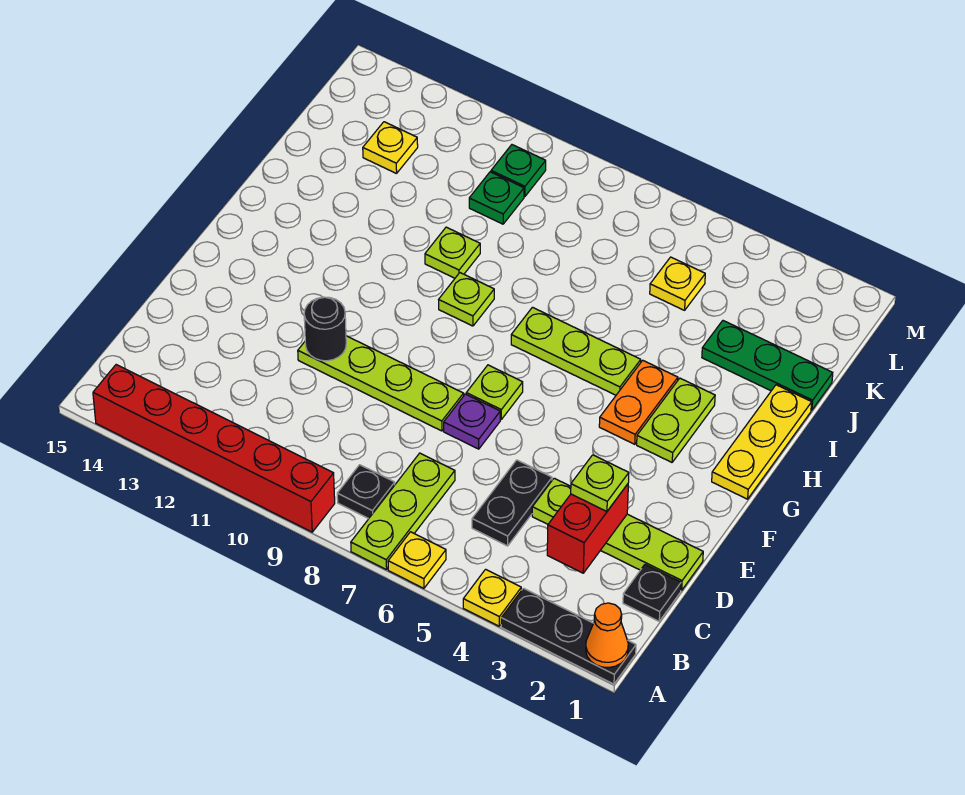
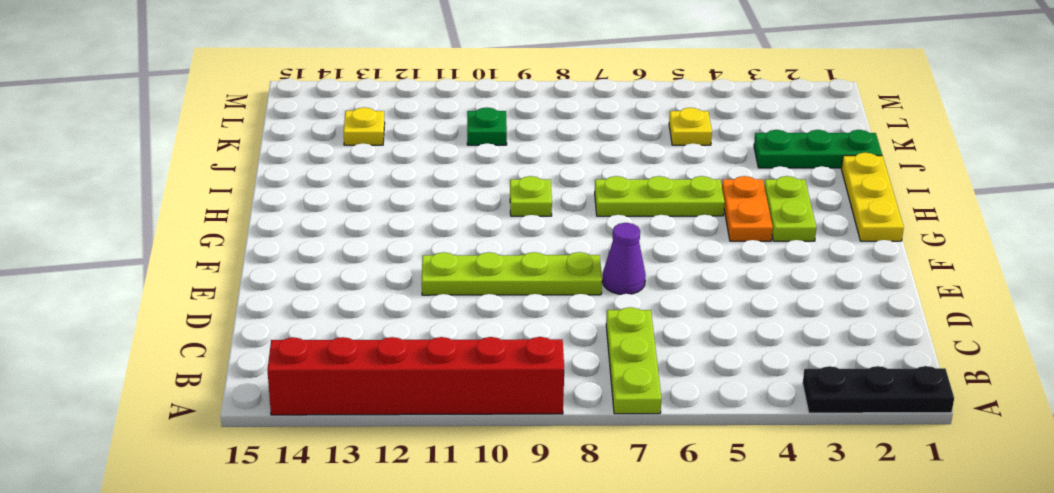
purple 1x1 cone [602,223,646,294] -> purple 1x1 plate [444,394,500,449]
none -> yellow 1x1 plate [463,569,521,626]
none -> yellow 1x1 plate [388,532,446,588]
none -> black 1x1 plate [337,465,395,519]

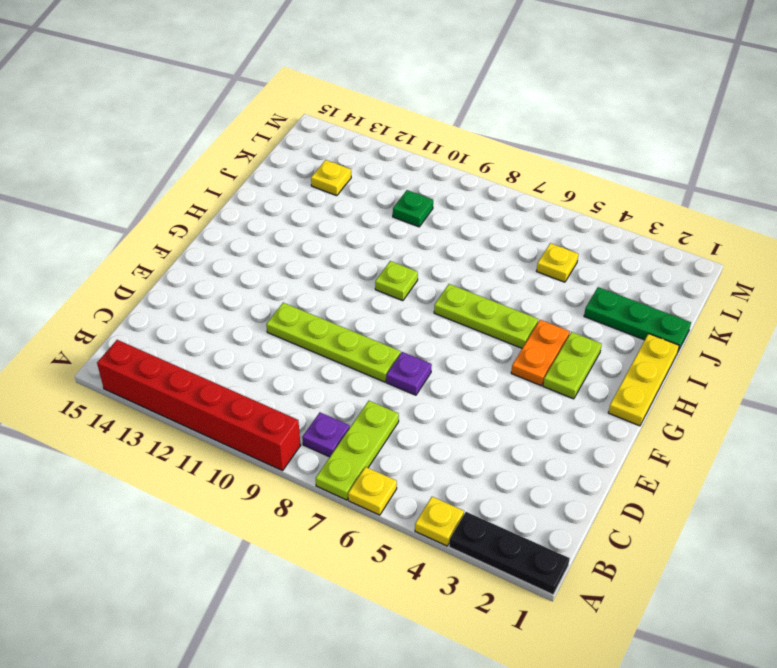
purple 1x1 plate [302,412,350,457] -> black 1x1 plate [337,465,395,519]
none -> black 1x1 plate [623,565,681,621]
none -> black 1x2 plate [472,460,552,546]
none -> lime 1x4 plate [532,478,703,590]

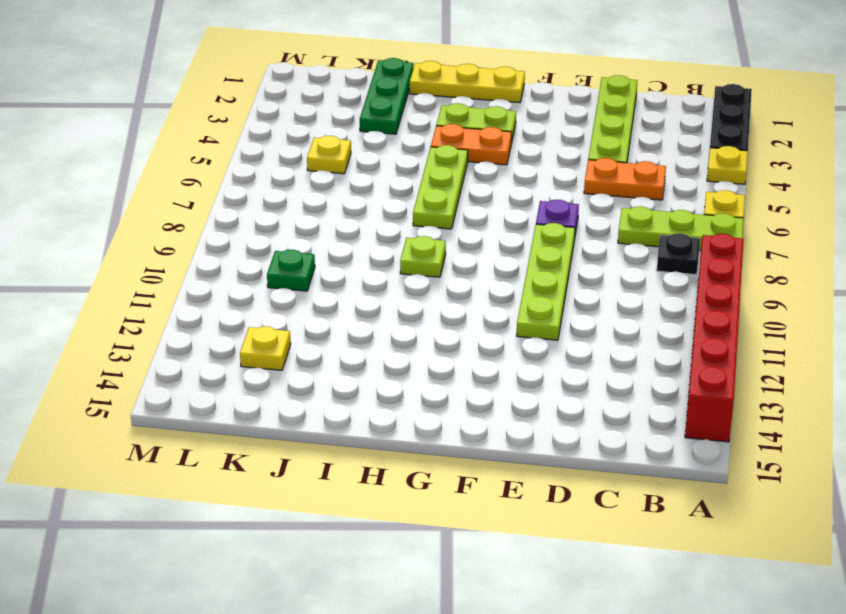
orange 1x2 plate [584,158,666,200] -> black 1x2 plate [472,460,552,546]
none -> black 1x1 plate [623,565,681,621]
none -> lime 1x1 plate [466,365,523,419]
none -> lime 1x1 plate [425,227,480,278]

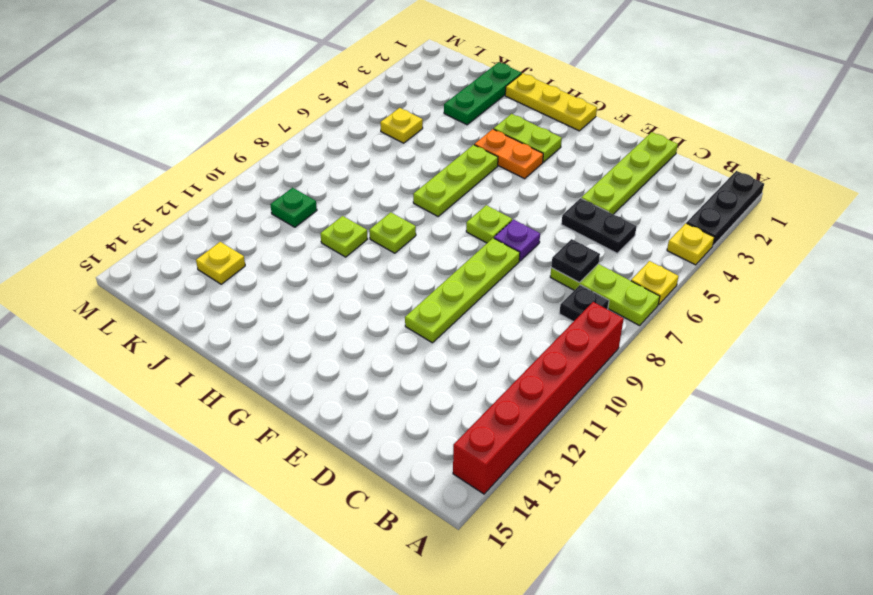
black 1x1 plate [551,239,600,282] -> black 1x1 plate moved to [623,565,681,621]
none -> green 1x1 plate [491,145,546,197]
none -> orange 1x1 cone [586,603,628,668]
none -> red 1x2 brick [547,484,628,573]

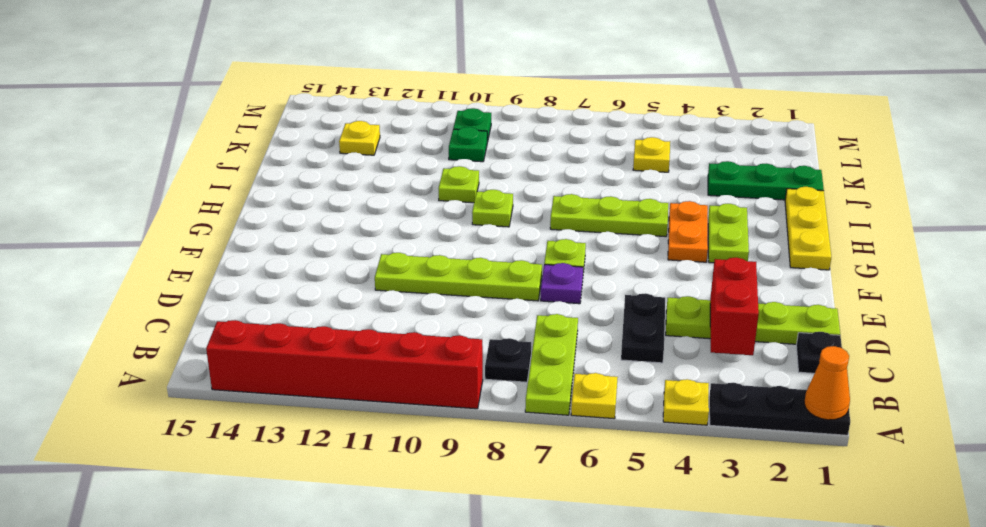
none -> black 1x1 round brick [304,297,346,361]
none -> lime 1x1 plate [571,455,629,511]

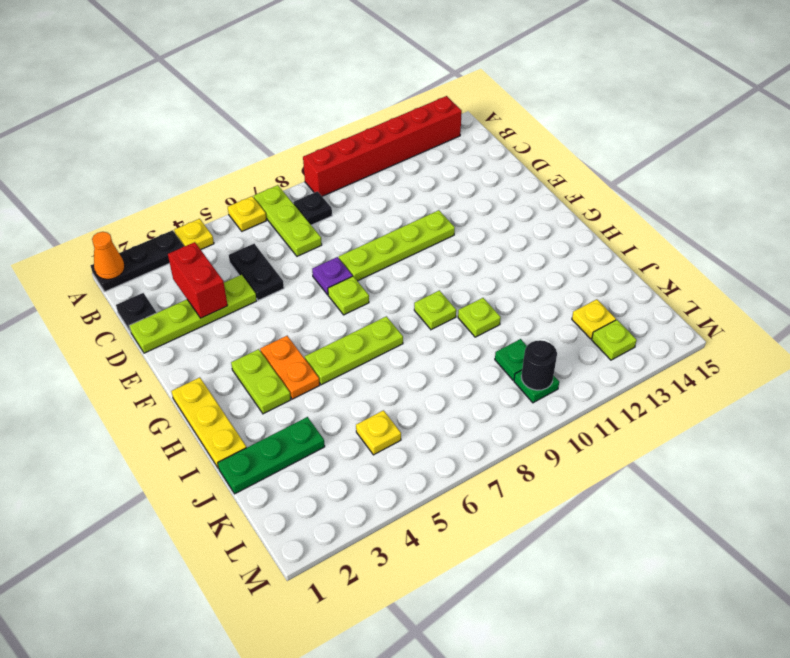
black 1x1 round brick [521,340,557,390] -> black 1x1 round brick moved to [304,297,346,361]
lime 1x1 plate [592,320,637,360] -> lime 1x1 plate moved to [571,455,629,511]

